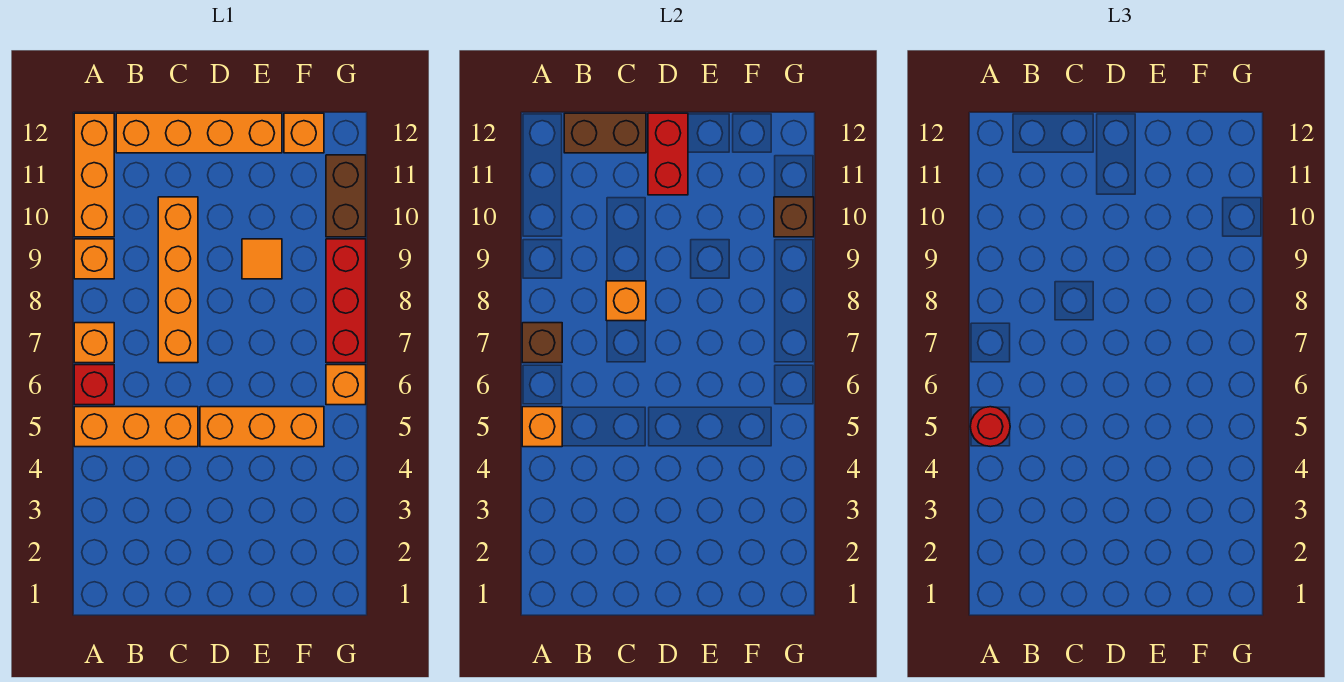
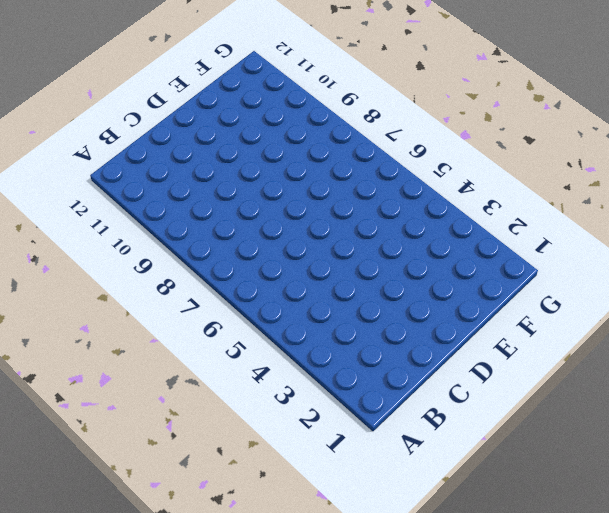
none -> orange 1x3 brick [74,407,198,447]
none -> red 1x1 brick [74,365,114,405]
none -> orange 1x1 brick [74,323,114,363]

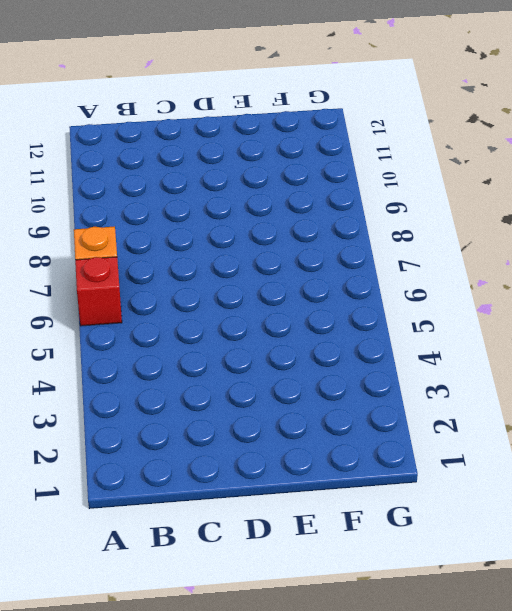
none -> orange 1x3 brick [74,407,198,447]
none -> orange 1x1 brick [74,239,114,279]
none -> orange 1x3 brick [74,113,114,237]

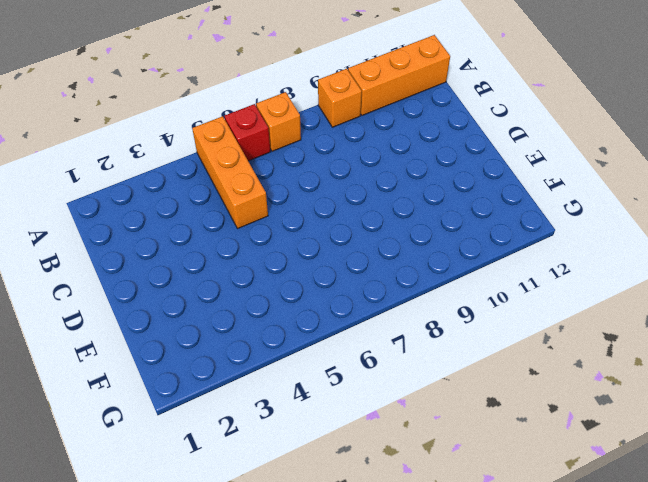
none -> orange 1x4 brick [116,113,282,153]
none -> orange 1x4 brick [158,197,198,363]
none -> orange 1x3 brick [200,407,324,447]

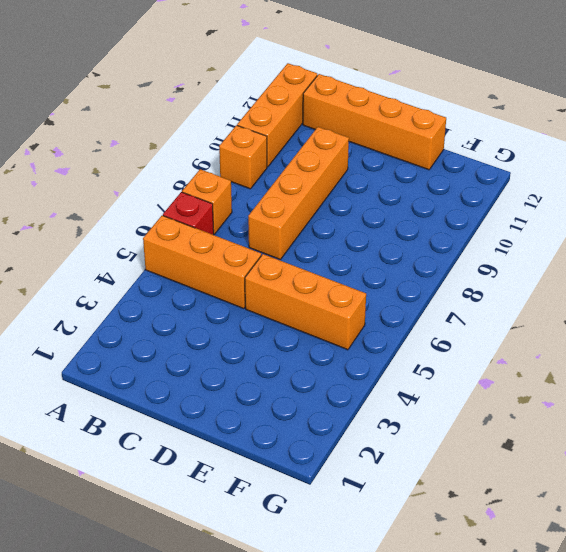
none -> orange 1x1 tile [242,239,282,279]
none -> orange 1x1 brick [284,113,324,153]
none -> orange 1x1 brick [326,365,366,405]

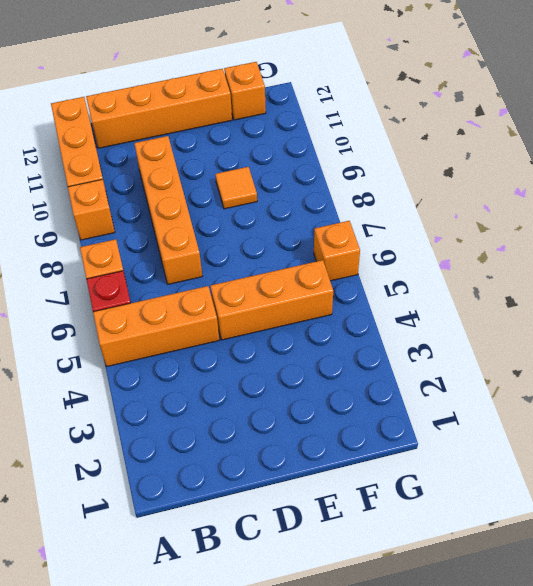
none -> red 1x3 brick [326,239,366,363]
none -> brown 1x2 brick [326,155,366,237]
none -> orange 1x1 brick [522,407,562,447]

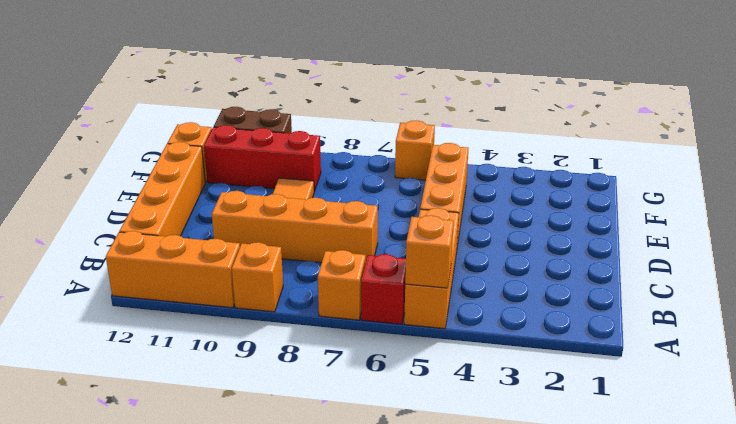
red 1x3 brick [204,125,321,192] -> red 1x3 brick moved to [326,239,366,363]
none -> brown 1x1 brick [522,323,562,363]
none -> brown 1x2 brick [564,113,646,153]
none -> orange 1x1 brick [606,281,646,321]

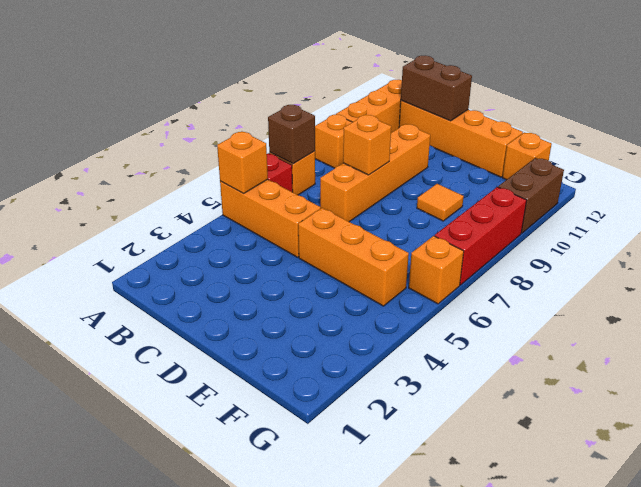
none -> red 1x2 brick [648,113,688,195]
none -> brown 1x1 brick [774,197,814,237]
none -> red 1x1 round brick [970,407,1010,447]

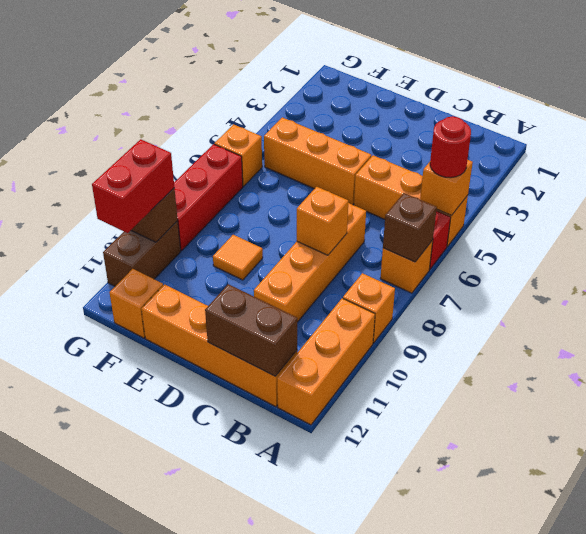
red 1x2 brick [92,139,174,233] -> red 1x2 brick moved to [648,113,688,195]

